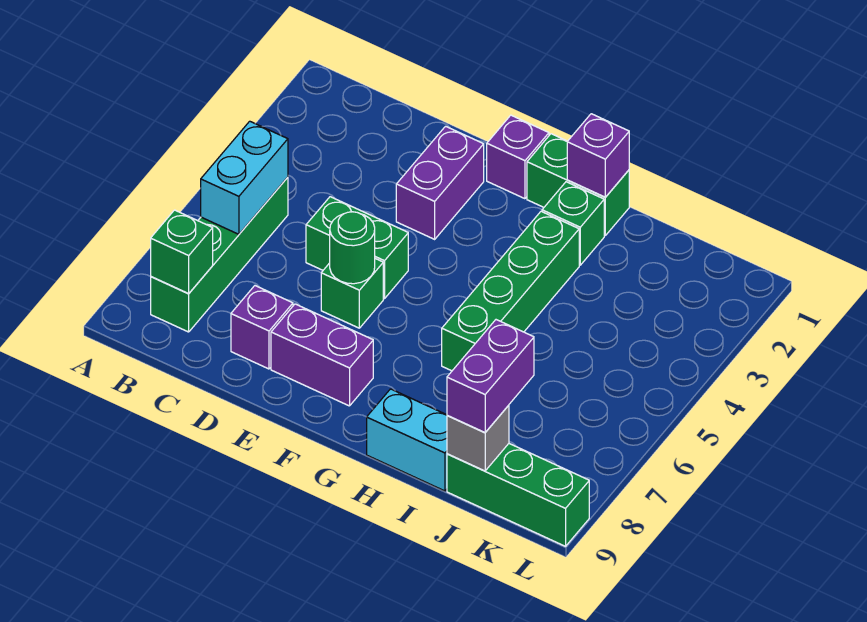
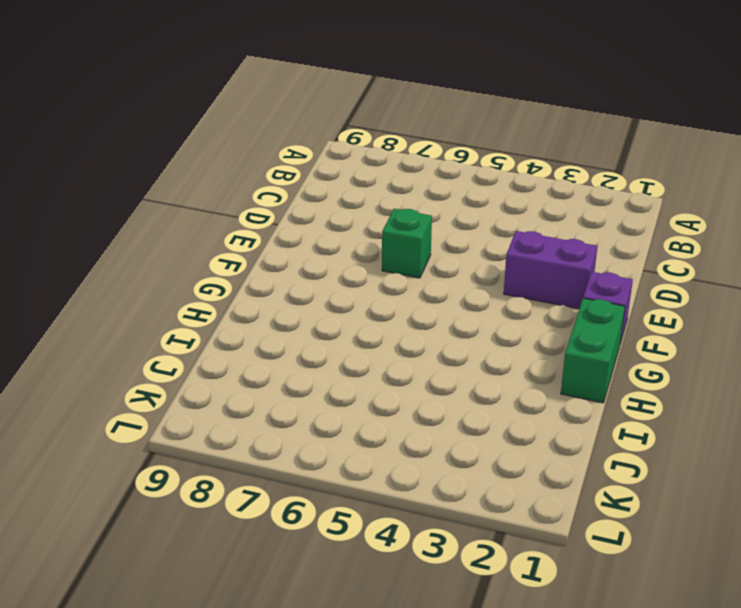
none -> green 1x4 brick [151,177,288,332]
none -> green 1x2 brick [306,197,408,299]
none -> purple 1x1 brick [231,286,293,369]

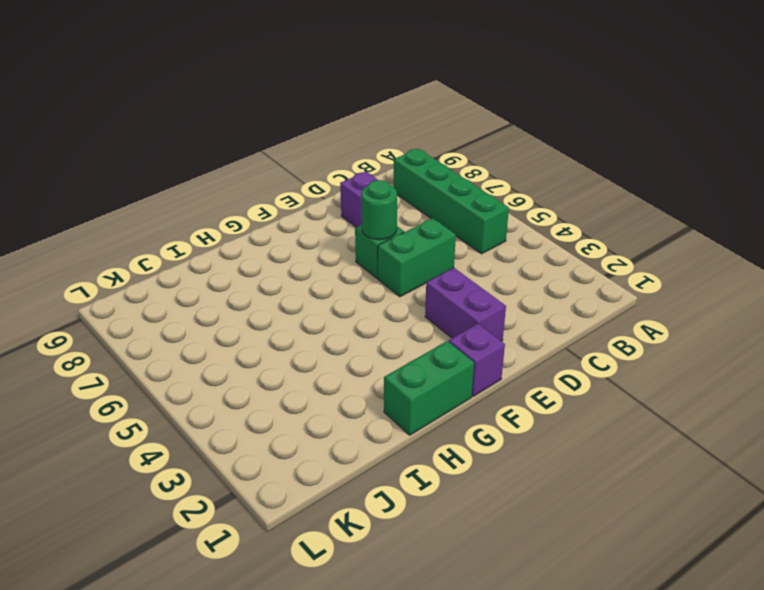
none -> purple 1x2 brick [271,304,373,406]
none -> green 1x1 brick [542,182,604,265]
none -> green 1x4 brick [442,211,579,371]

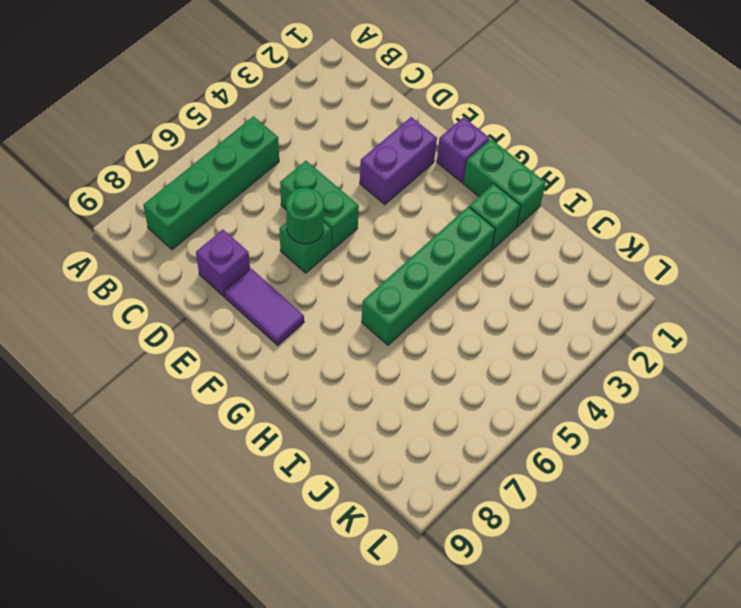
purple 1x2 tile [225,269,304,345] -> purple 1x2 brick [271,304,373,406]
none -> cyan 1x2 brick [367,389,447,491]
none -> green 1x3 brick [447,444,589,546]
none -> cyan 1x2 brick [201,121,288,234]

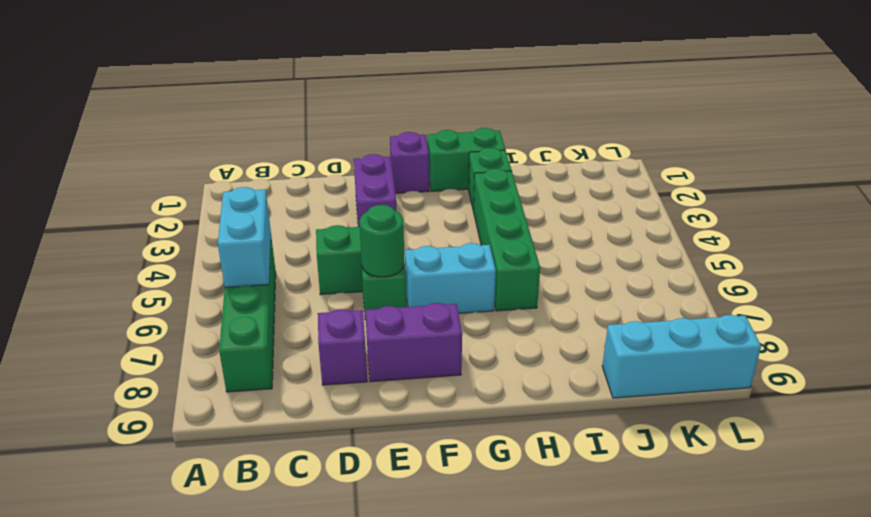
cyan 1x2 brick [405,243,496,313] -> cyan 1x2 brick moved to [367,389,447,491]
cyan 1x3 brick [602,315,761,398] -> green 1x3 brick [447,444,589,546]
none -> green 1x1 brick [151,210,213,293]
none -> purple 1x1 brick [567,114,629,197]
none -> grey 1x1 brick [447,405,509,471]

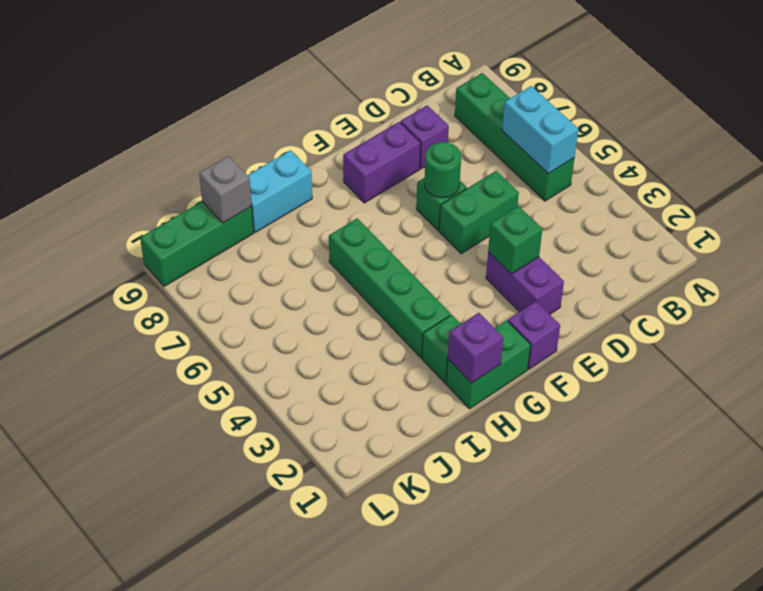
green 1x1 brick [488,206,542,274] -> green 1x1 brick moved to [151,210,213,293]
none -> purple 1x2 brick [447,320,534,433]

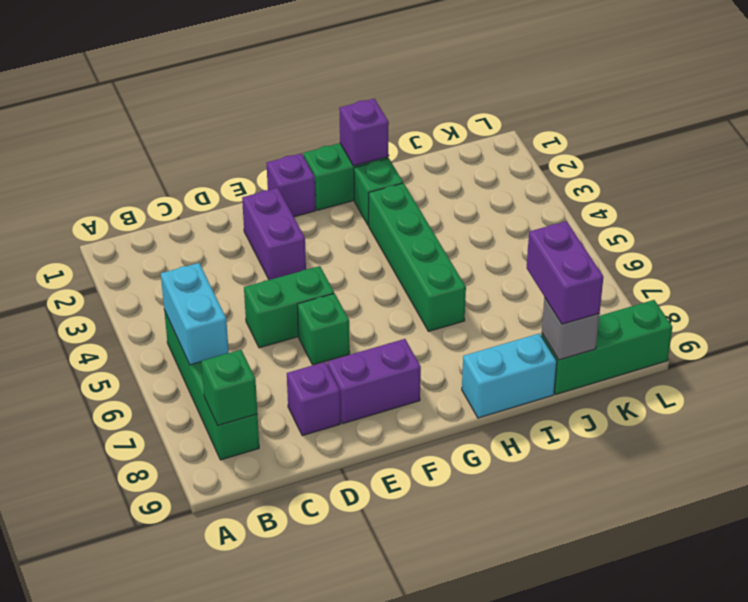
none -> green 1x1 round brick [330,212,375,284]

